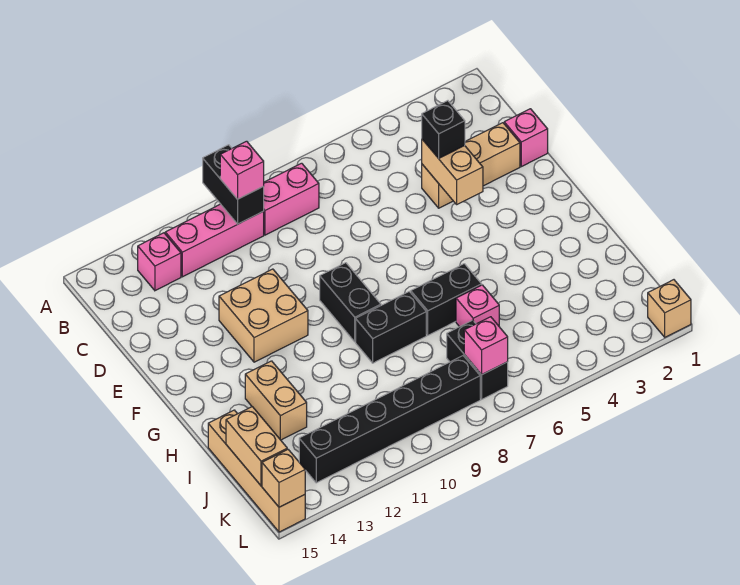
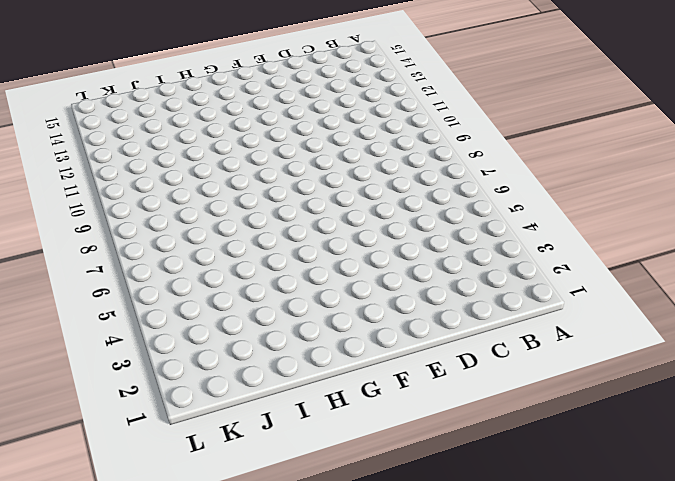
none -> pink 1x2 brick [264,163,319,235]
none -> pink 1x3 brick [165,204,264,277]
none -> pink 1x1 brick [138,233,181,291]

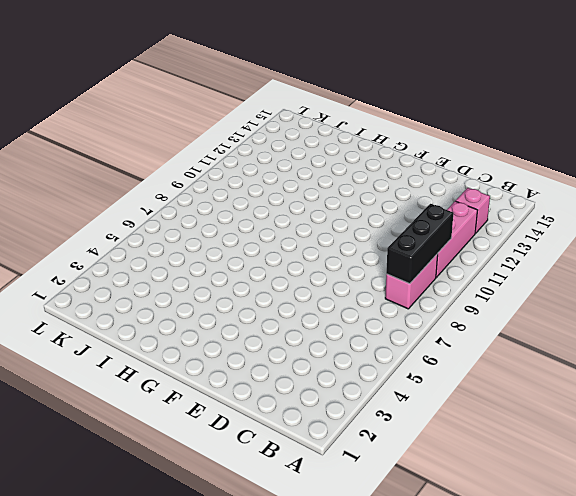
black 1x3 brick [386,204,453,284] -> black 1x2 brick [203,145,264,224]
none -> pink 1x1 brick [504,109,548,167]
none -> tan 1x3 brick [422,123,520,208]
none -> tan 2x2 brick [219,269,308,362]

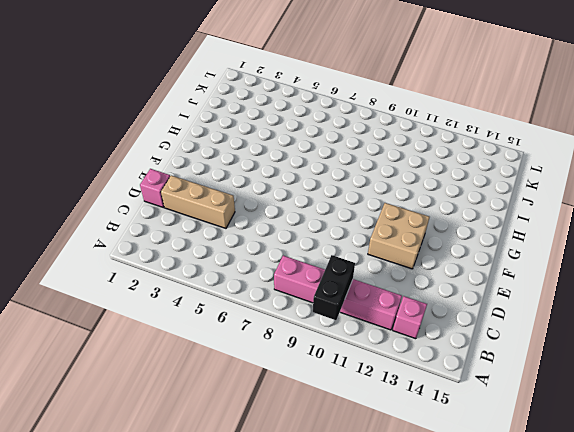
none -> black 1x2 brick [320,263,381,342]
none -> black 1x2 brick [411,264,482,335]
none -> black 1x2 brick [356,292,426,363]

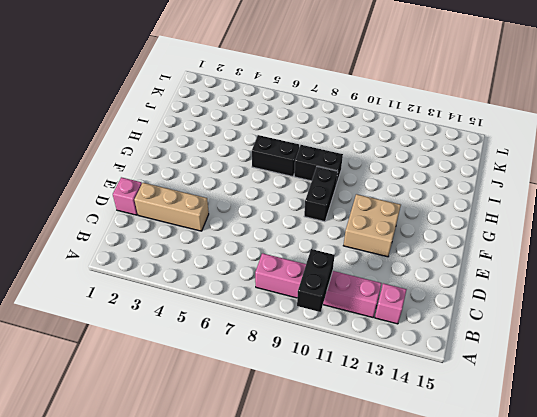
none -> tan 1x2 brick [245,361,307,440]
none -> pink 1x1 brick [456,285,499,327]
none -> tan 1x4 brick [208,410,305,532]

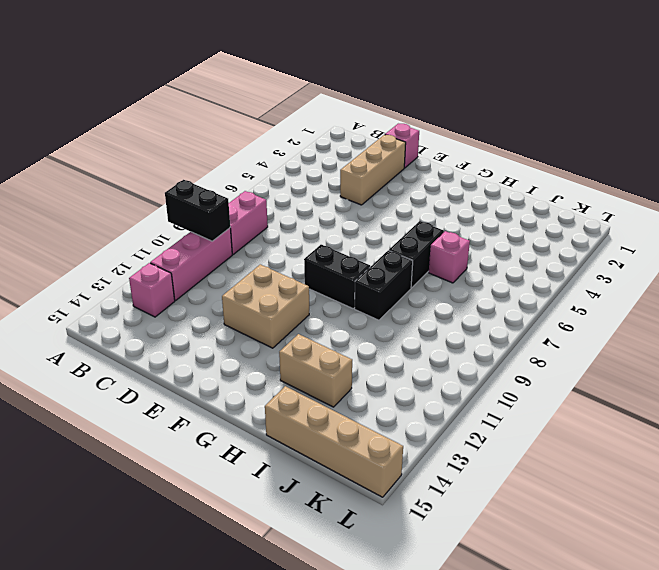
none -> black 1x2 brick [447,320,508,399]
none -> black 1x6 brick [299,356,480,483]
none -> tan 1x1 brick [648,280,691,337]

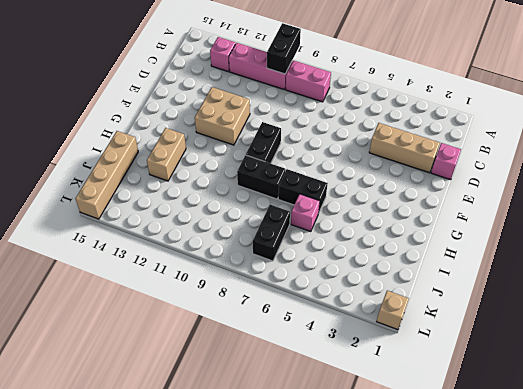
none -> black 1x6 brick [299,356,480,483]
none -> tan 1x2 brick [422,139,483,204]
none -> tan 1x2 brick [226,407,287,486]

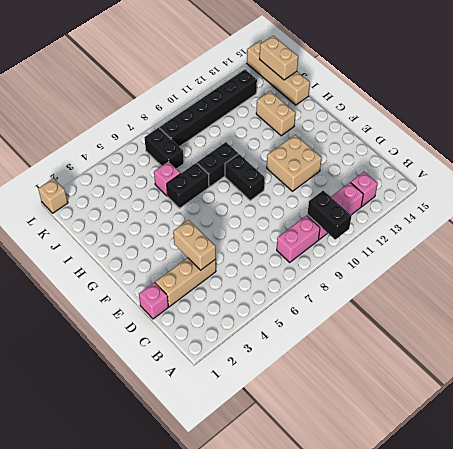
none -> pink 1x1 brick [464,317,508,375]
none -> tan 1x1 brick [262,449,305,507]
none -> pink 1x1 brick [220,141,264,199]

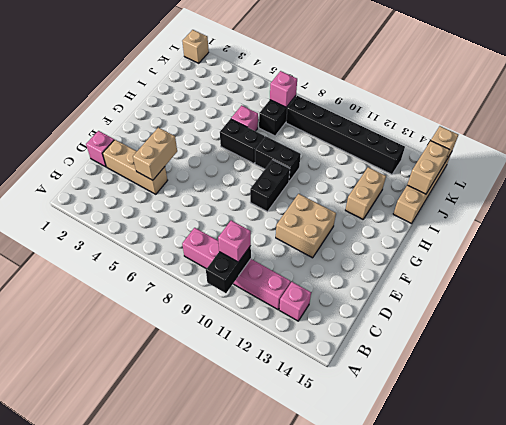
none -> black 1x1 brick [422,101,465,158]

